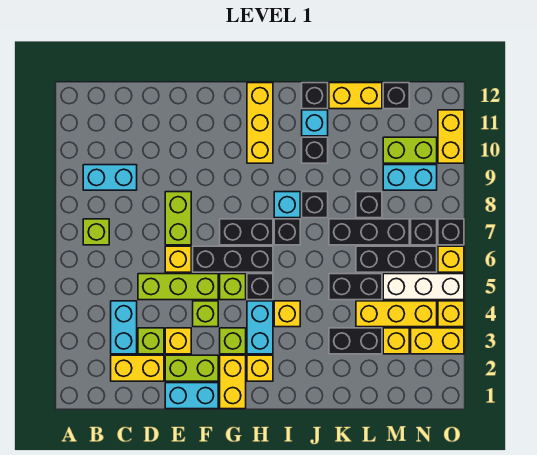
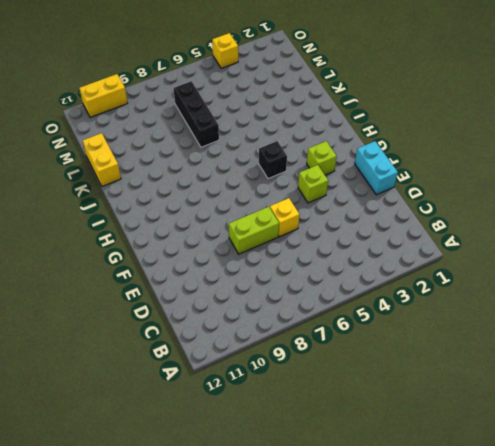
none -> lime 1x1 brick [83,219,109,245]
none -> cyan 1x2 brick [83,165,137,190]
none -> yellow 1x2 brick [111,355,164,381]
none -> cyan 1x2 brick [111,301,137,354]

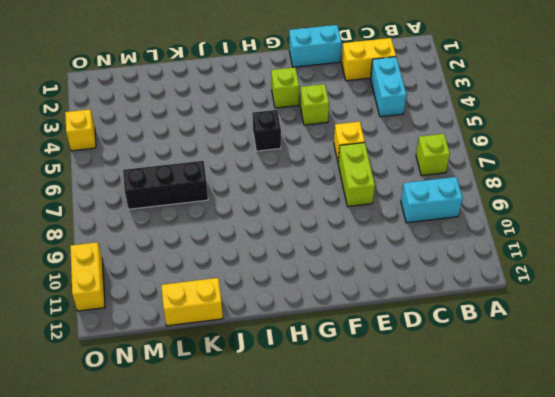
none -> lime 1x1 brick [138,328,164,354]
none -> lime 1x3 brick [138,274,218,300]
none -> lime 1x2 brick [165,355,218,381]
none -> yellow 1x1 brick [165,328,191,354]

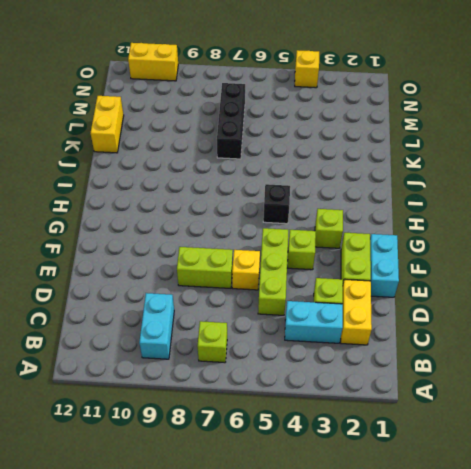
none -> yellow 1x1 brick [165,328,191,354]
none -> black 1x3 brick [193,246,273,272]
none -> yellow 1x2 brick [220,355,246,409]
none -> lime 1x1 brick [220,274,246,300]

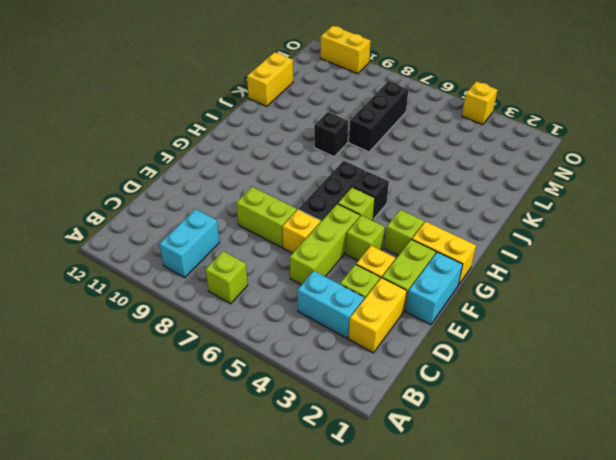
none -> black 1x2 brick [220,219,273,245]
none -> yellow 1x1 brick [247,355,273,381]
none -> cyan 1x2 brick [247,301,273,354]
none -> yellow 1x3 brick [247,83,273,163]

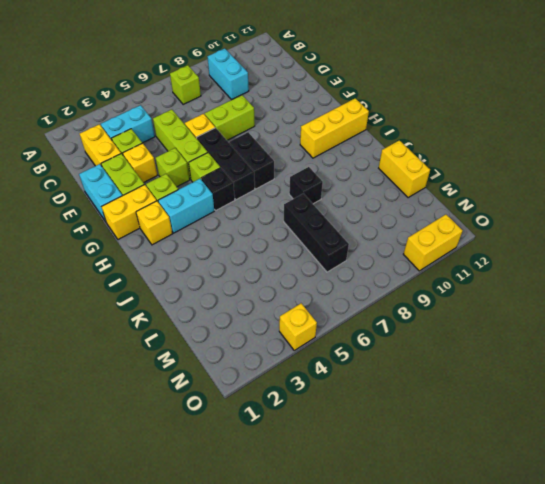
none -> yellow 1x1 brick [274,301,300,327]
none -> black 1x1 brick [274,219,300,245]
none -> cyan 1x1 brick [274,192,300,218]
none -> black 1x1 brick [302,137,328,163]

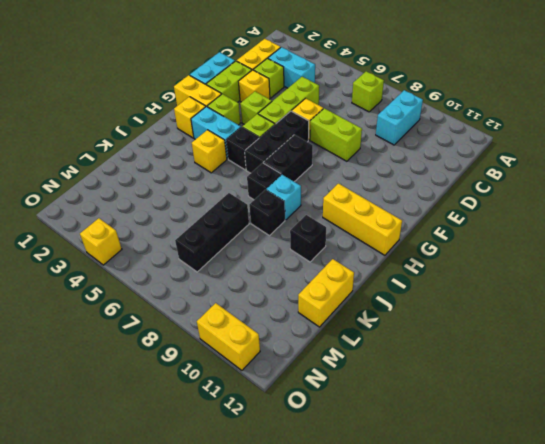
none -> cyan 1x1 brick [302,110,328,136]
none -> black 1x1 brick [302,83,328,109]
none -> black 1x2 brick [329,328,382,354]
none -> black 1x2 brick [329,274,382,300]

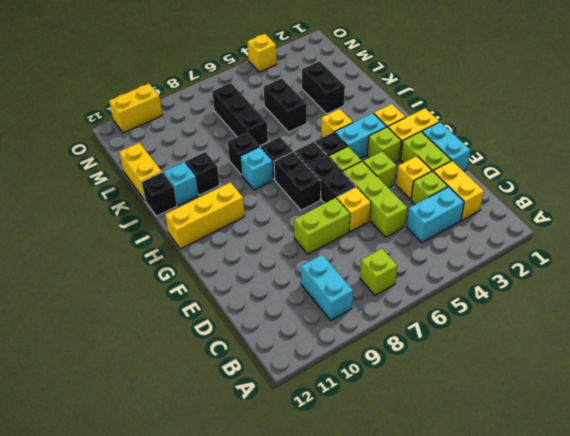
none -> yellow 1x3 brick [356,301,437,327]
none -> black 1x3 brick [356,246,437,272]
none -> black 1x1 brick [356,192,382,218]
none -> yellow 1x1 brick [383,328,409,354]

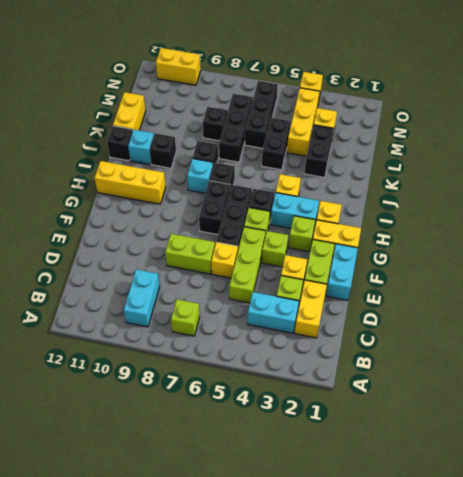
none -> white 1x3 brick [383,274,464,300]
none -> cyan 1x2 brick [383,165,437,190]
none -> lime 1x2 brick [383,137,437,163]
none -> black 1x1 brick [383,83,409,109]

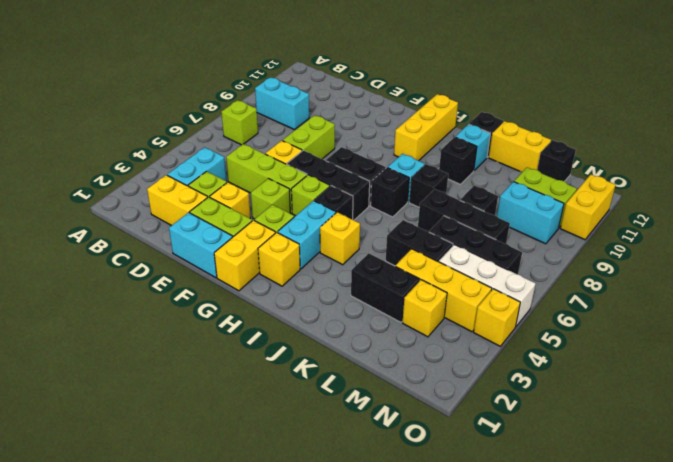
none -> yellow 1x2 brick [411,328,464,354]
none -> black 1x1 brick [411,219,437,245]
none -> yellow 1x1 brick [438,246,464,272]
none -> black 1x1 brick [438,219,464,245]

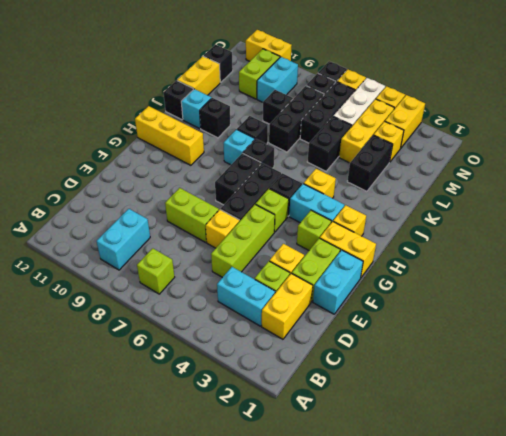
none -> lime 1x1 brick [193,301,218,327]

